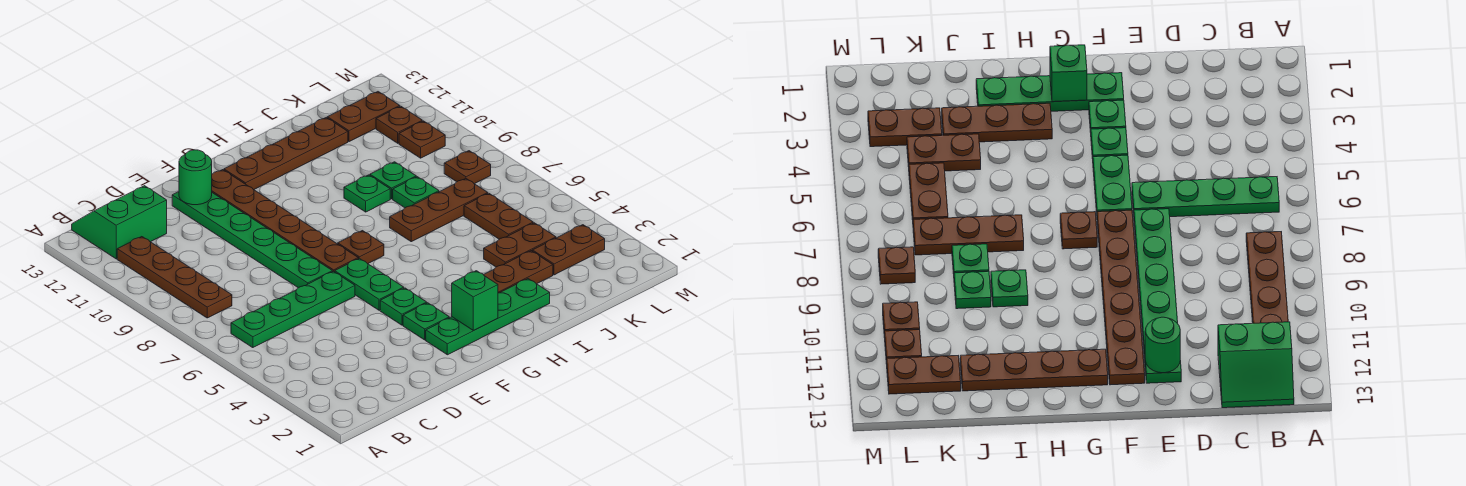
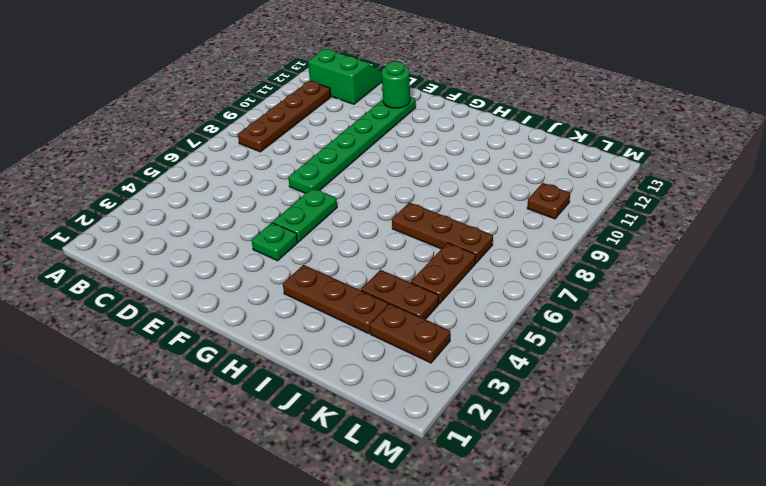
none -> green 1x4 plate [231,271,355,348]
none -> green 1x4 plate [426,279,550,355]
none -> green 1x1 plate [403,303,449,340]

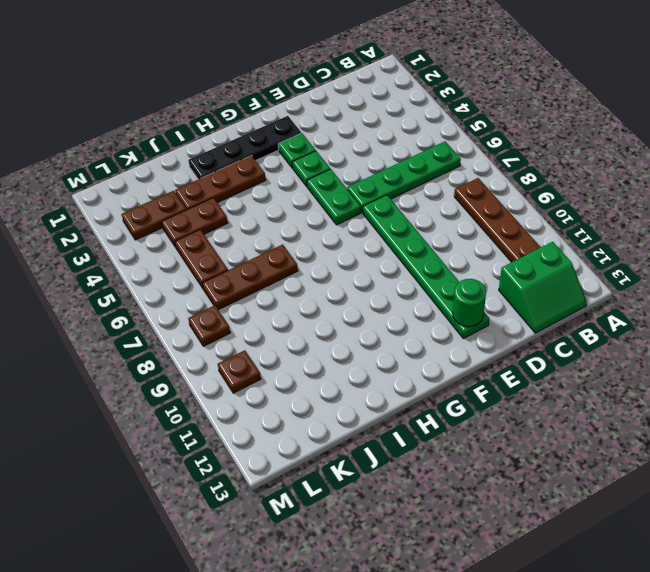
black 1x4 plate [189,116,301,179] -> green 1x4 plate [426,279,550,355]
none -> brown 1x6 plate [212,170,358,272]
none -> brown 1x1 plate [338,231,384,264]
none -> brown 1x4 plate [224,118,348,190]

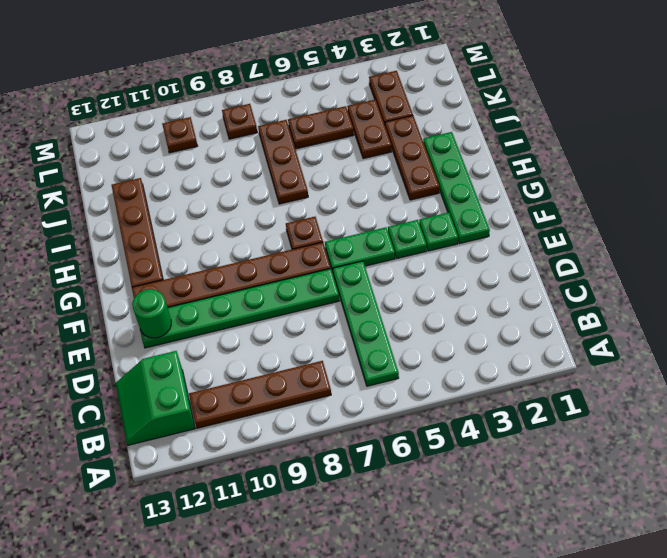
none -> green 1x1 plate [344,175,390,212]
none -> green 1x1 plate [393,177,439,208]
none -> green 1x1 plate [370,162,416,199]

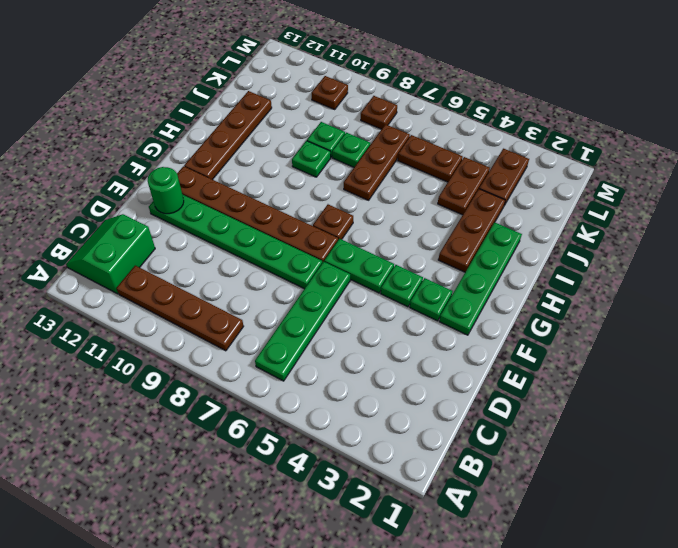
none -> brown 1x2 plate [327,92,400,142]
none -> brown 1x1 plate [376,106,422,143]
none -> green 1x1 brick [452,271,498,330]

